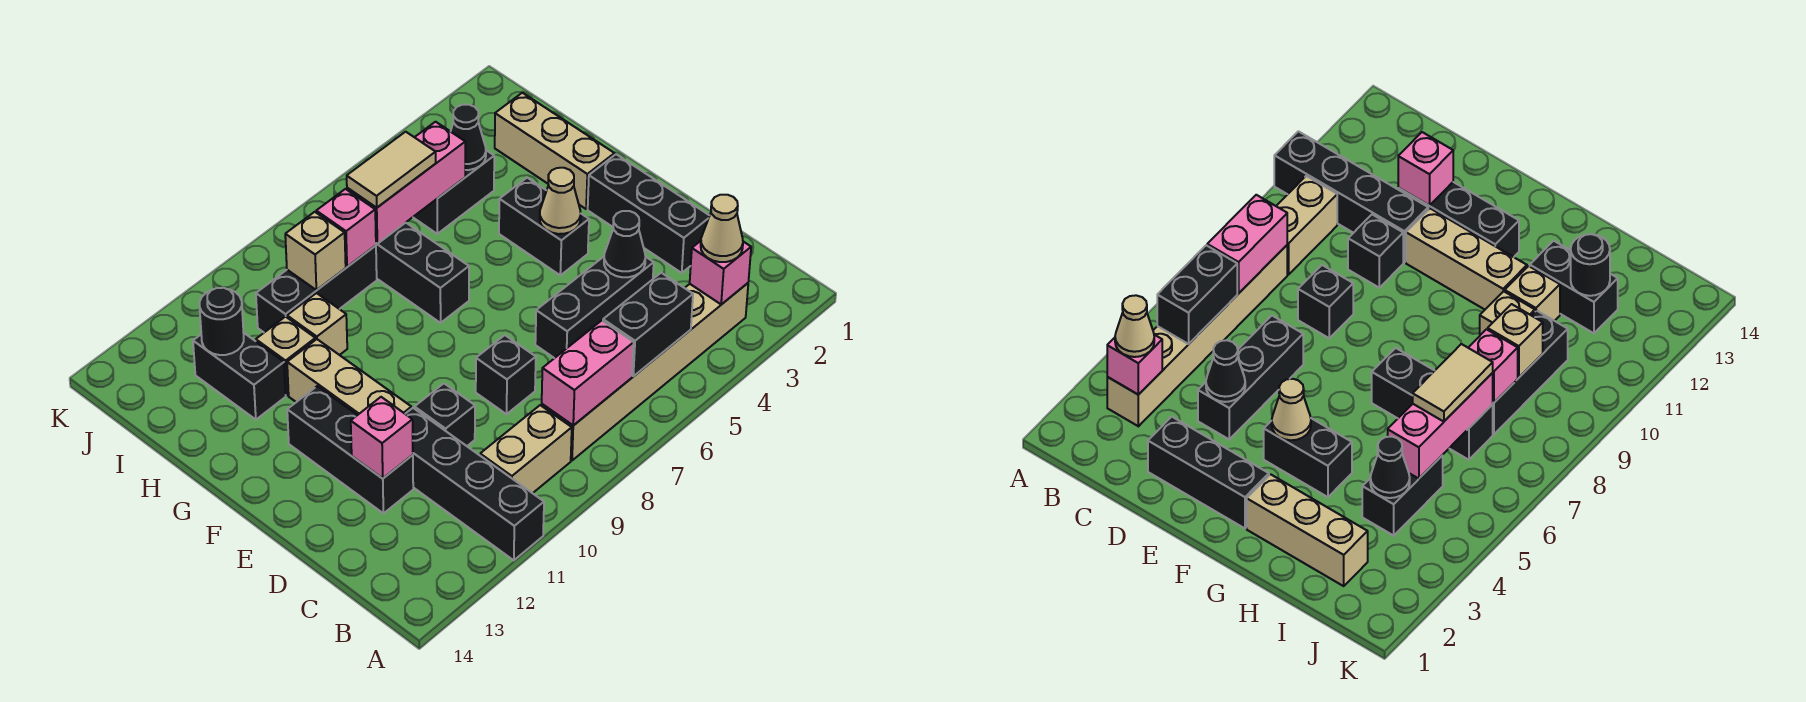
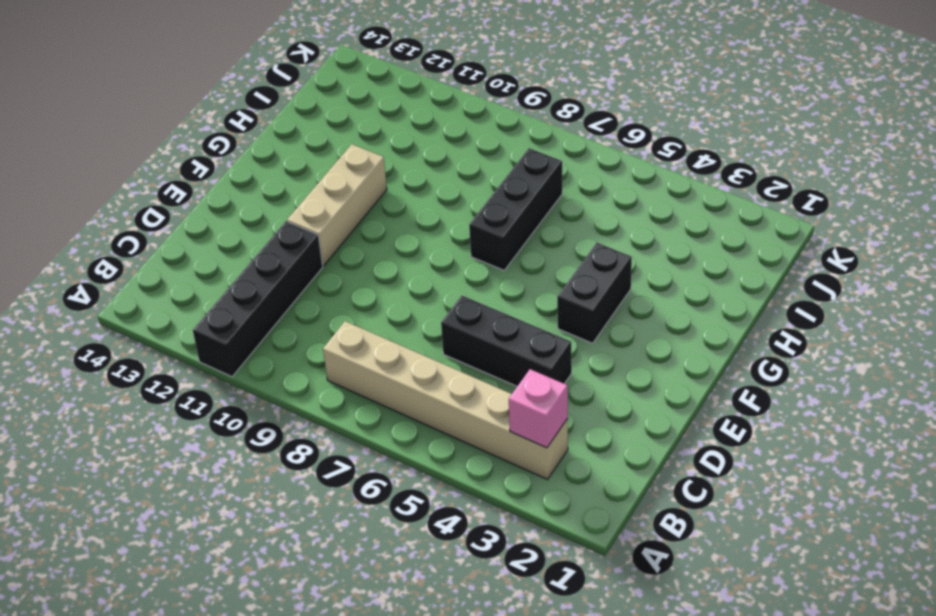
none -> tan 1x2 brick [480,405,572,493]
none -> black 1x3 brick [588,154,710,273]
none -> black 1x1 brick [476,335,536,414]
none -> black 1x1 brick [415,384,475,446]

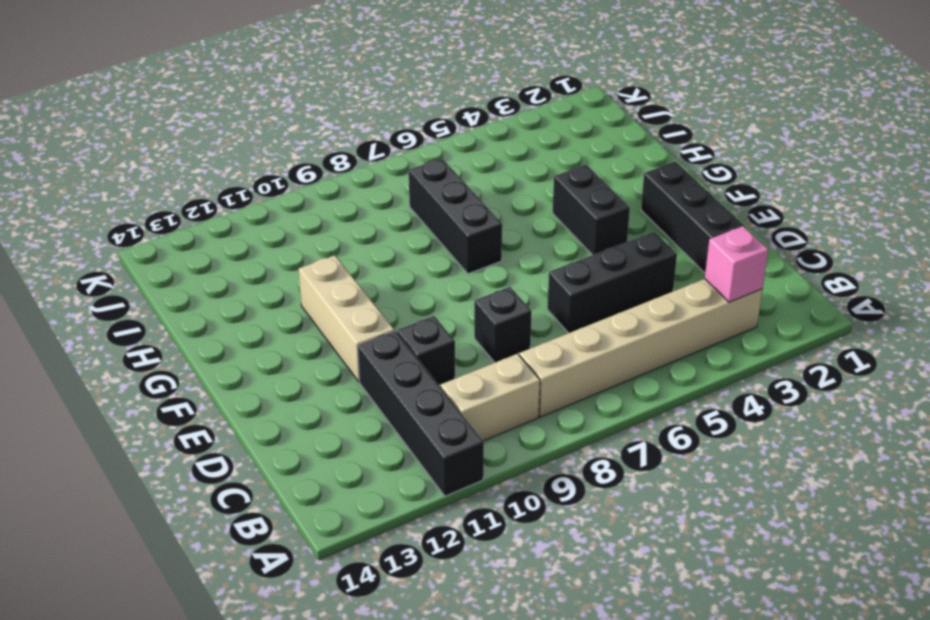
none -> black 1x3 brick [287,386,413,513]
none -> tan 1x3 brick [495,93,615,209]
none -> tan 1x1 brick [287,293,347,355]
none -> tan 1x1 brick [256,316,315,395]

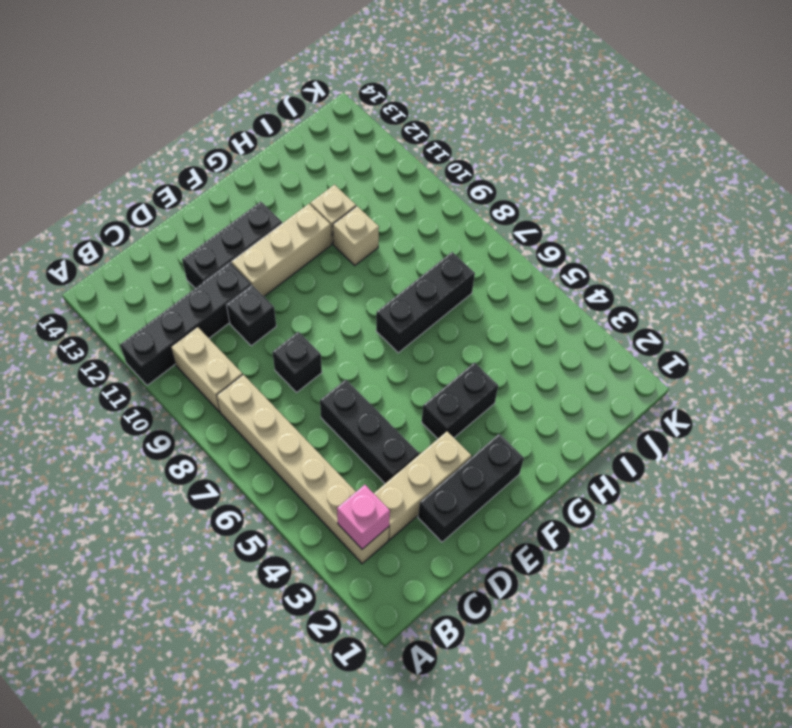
tan 1x3 brick [374,432,471,540] -> tan 1x3 brick moved to [495,93,615,209]
none -> black 1x2 brick [193,333,286,420]
none -> black 1x2 brick [413,150,494,234]
none -> black 1x3 brick [256,246,377,332]
none -> black 1x2 brick [603,273,693,376]

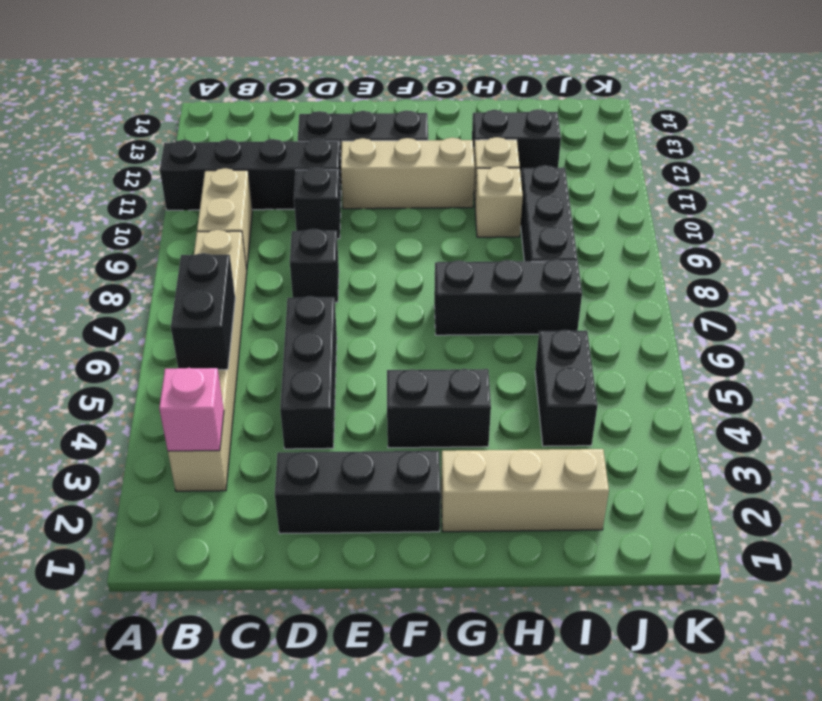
none -> pink 1x2 brick [542,321,634,425]
none -> black 1x1 cone [604,211,645,277]
none -> pink 1x1 brick [351,397,413,478]
none -> tan 1x1 cone [540,168,581,234]

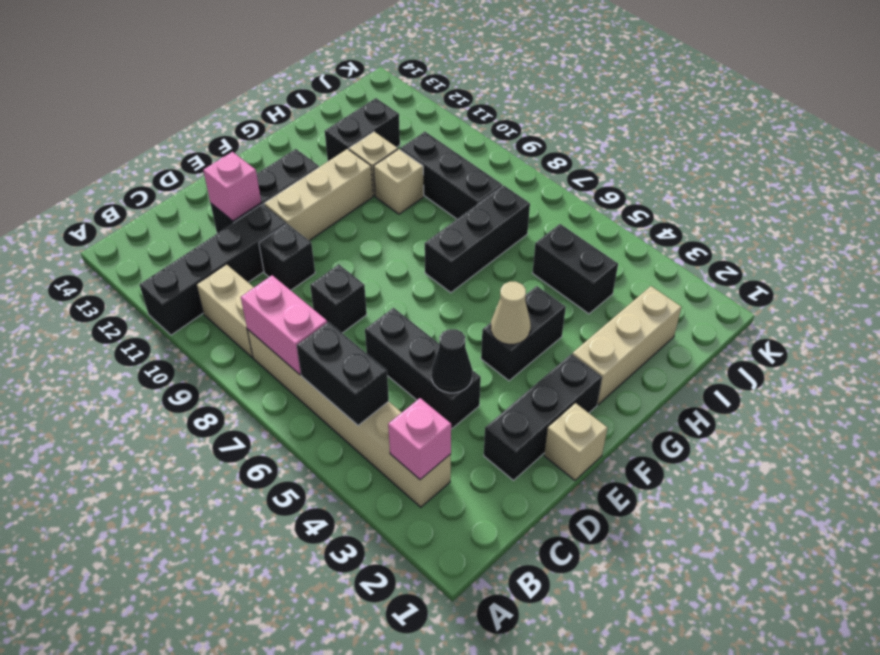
tan 1x1 brick [544,403,607,480] -> tan 1x1 brick moved to [285,212,346,290]
none -> black 1x1 cone [451,105,486,170]
none -> pink 1x3 brick [347,122,465,244]
none -> pink 1x1 brick [316,189,376,267]
none -> black 1x1 round brick [200,288,244,355]

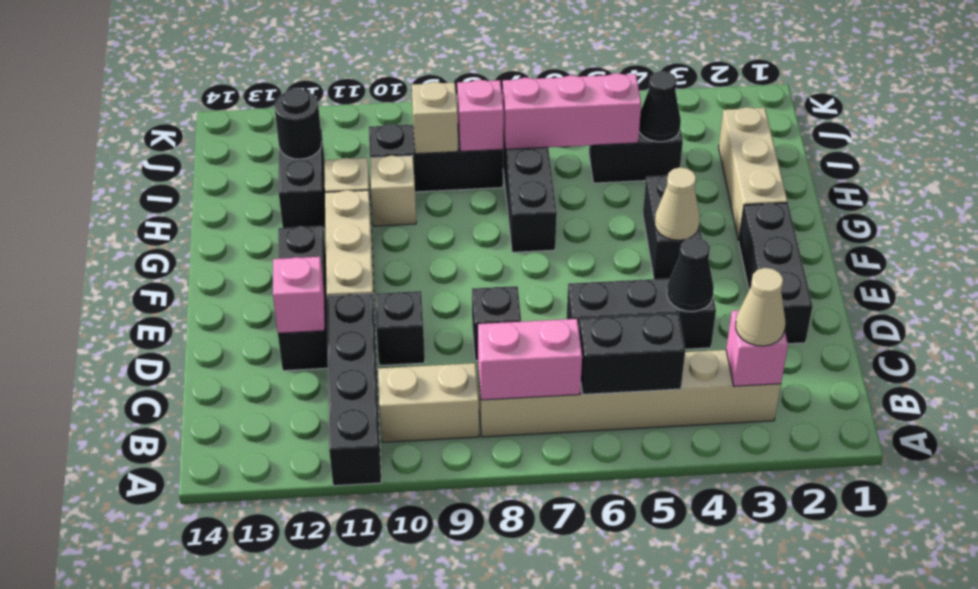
none -> tan 1x2 tile [347,132,436,207]

